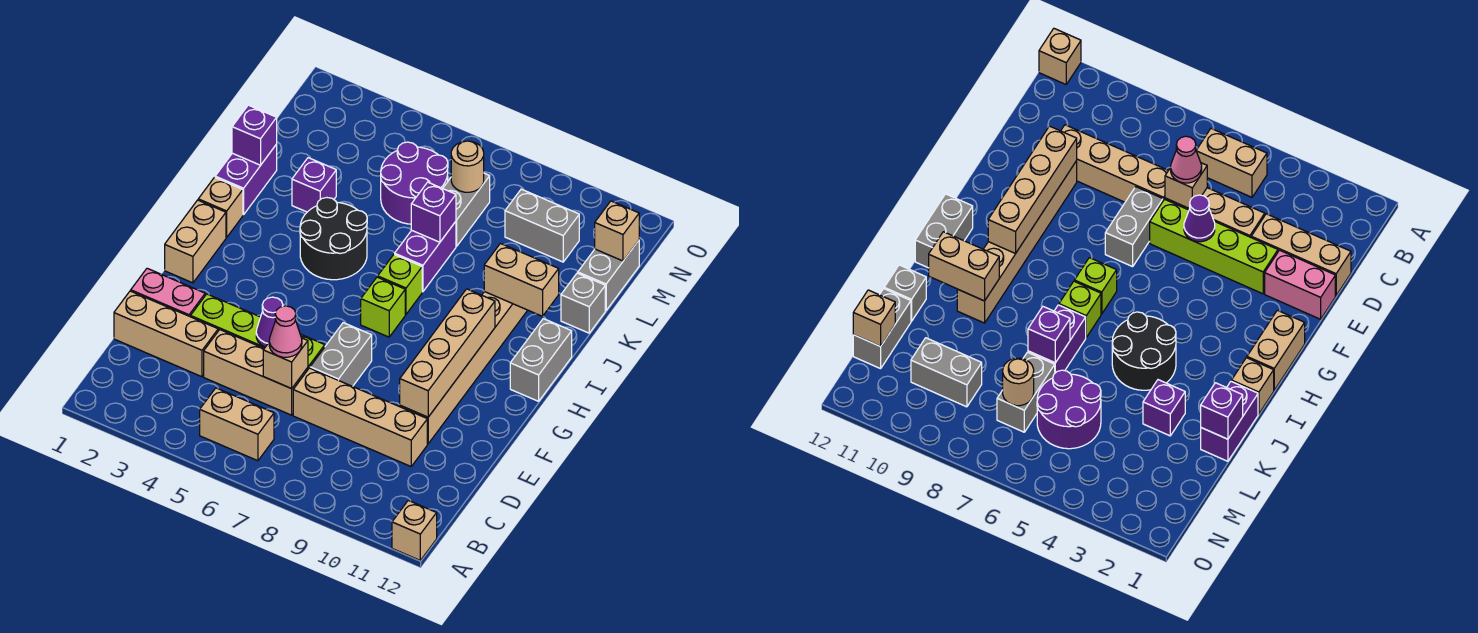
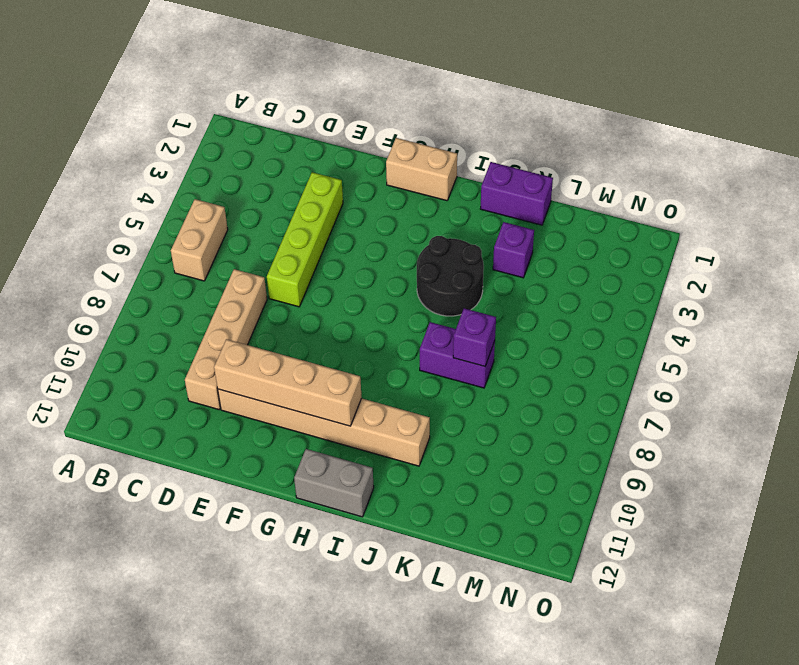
none -> tan 1x1 brick [392,500,437,560]
none -> tan 1x3 brick [114,291,218,377]
none -> tan 1x3 brick [204,330,308,415]
none -> pink 1x2 brick [131,268,205,317]

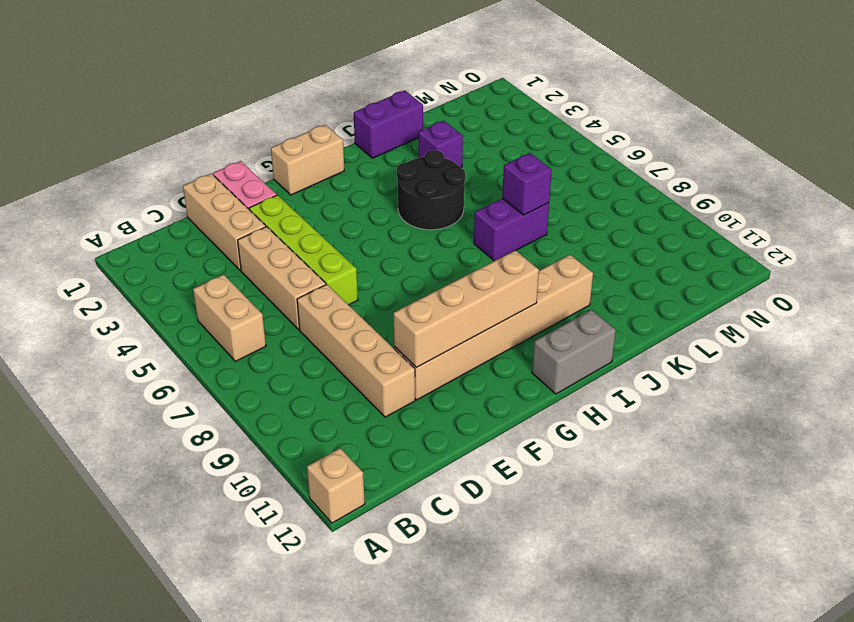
none -> grey 1x2 brick [310,323,372,386]
none -> lime 1x1 brick [361,277,405,337]
none -> tan 1x1 brick [198,177,243,237]
none -> lime 1x1 brick [378,254,422,314]

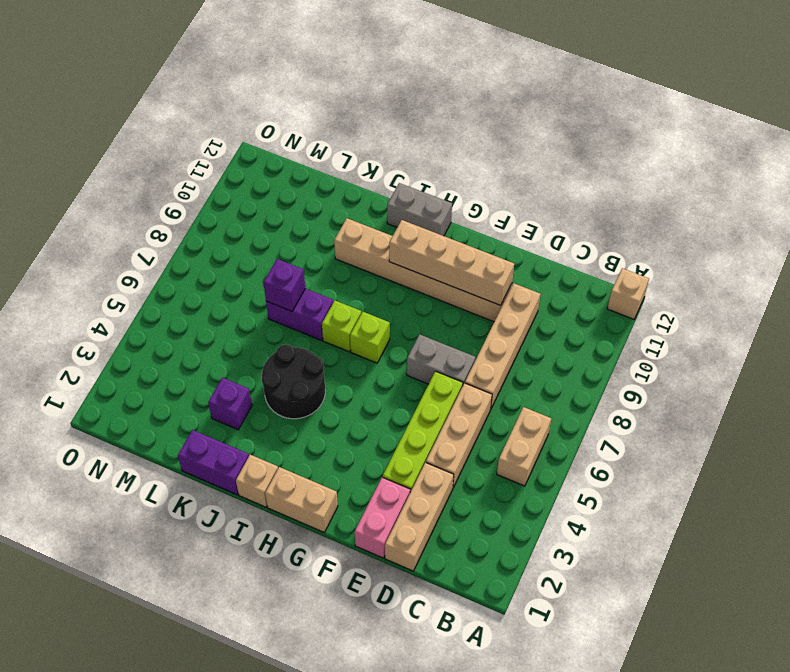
none -> grey 1x1 brick [561,273,605,333]
none -> purple 2x2 round brick [381,142,448,224]
none -> grey 1x2 brick [443,173,490,246]
none -> grey 1x2 brick [578,241,639,310]

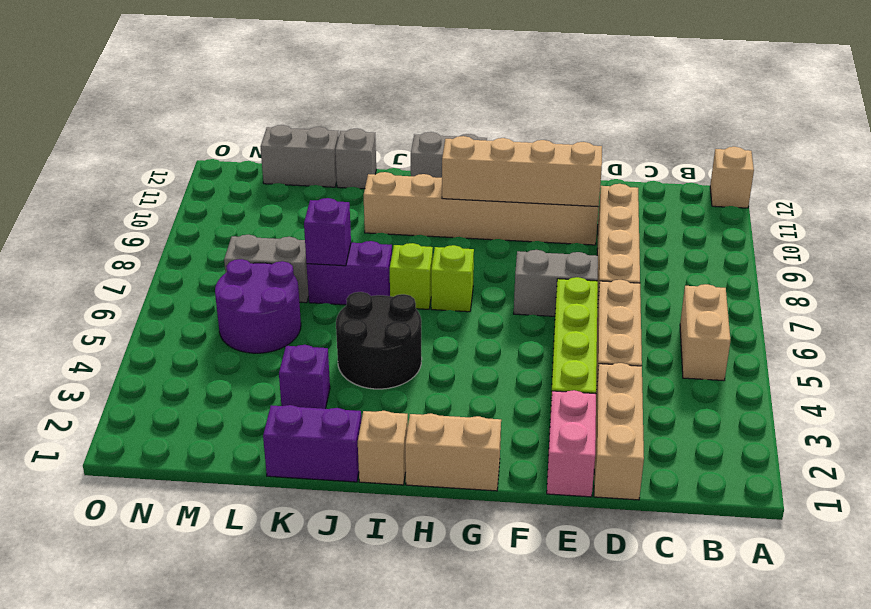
none -> grey 1x2 brick [505,189,579,262]
none -> tan 1x1 brick [263,338,308,389]
none -> purple 1x1 cone [256,297,283,347]
none -> tan 1x2 brick [484,244,559,316]

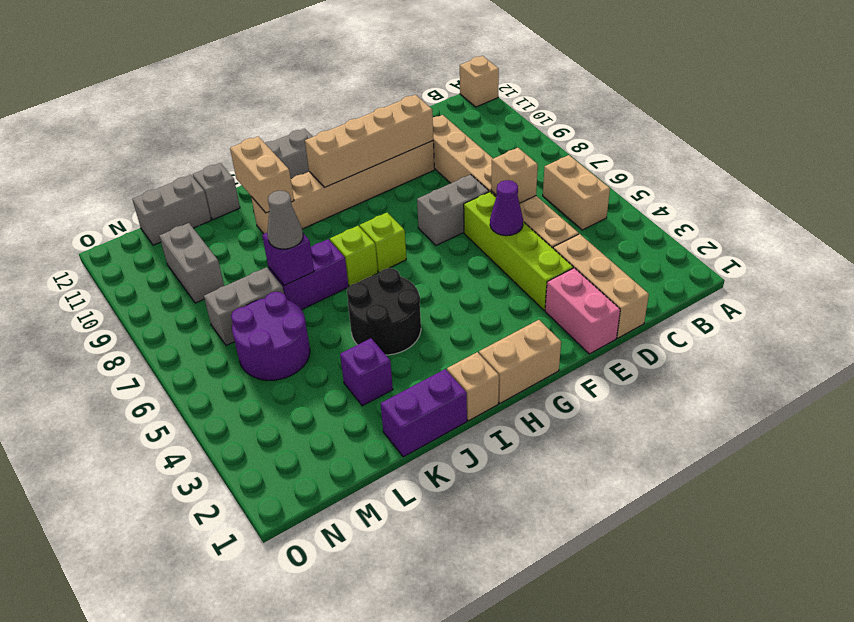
grey 1x1 cone [267,191,303,249] -> none
none -> purple 1x1 brick [232,105,277,165]
none -> tan 1x1 round brick [451,141,484,192]
none -> tan 1x1 brick [595,201,639,261]
none -> pink 1x1 cone [269,306,302,357]

